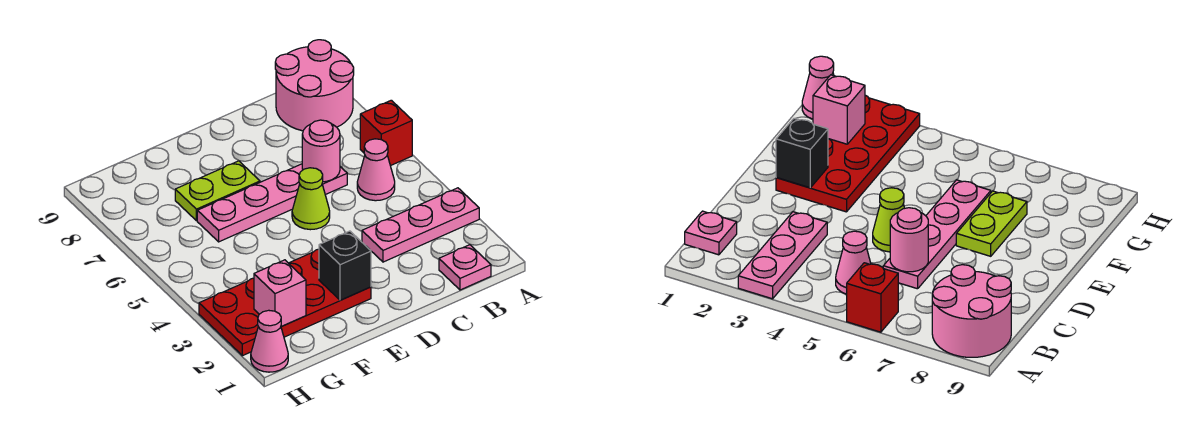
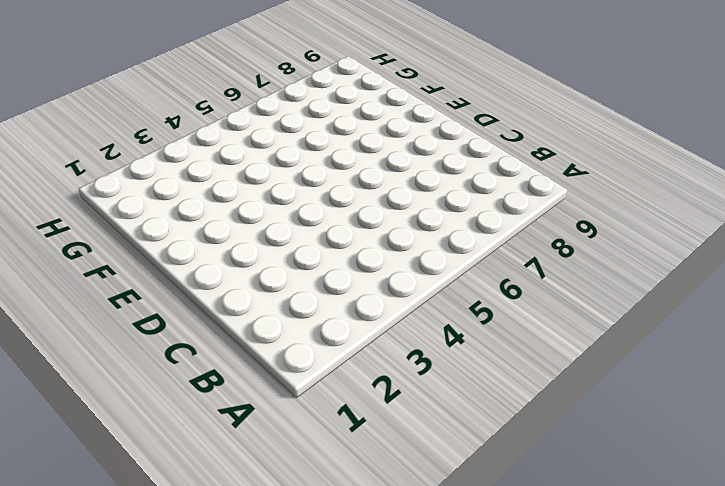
none -> pink 1x3 plate [362,188,479,262]
none -> red 1x1 brick [360,100,412,166]
none -> pink 2x2 round brick [275,40,354,131]

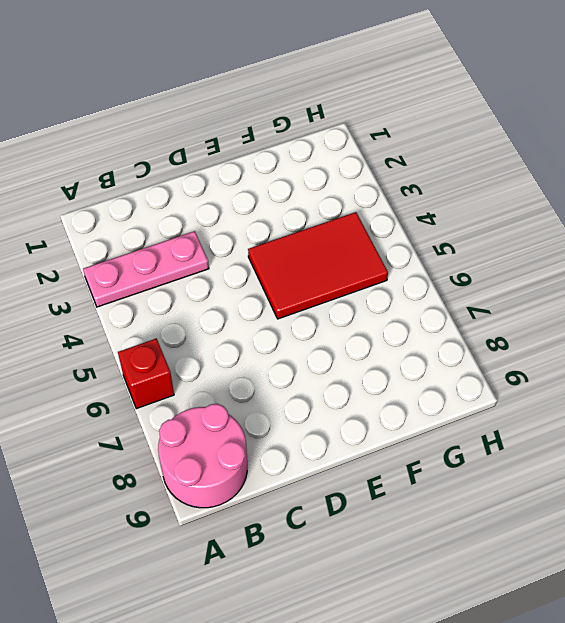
red 2x3 tile [248,212,388,319] -> none
none -> pink 1x1 plate [439,245,491,290]
none -> pink 1x1 cone [357,139,395,201]
none -> pink 1x4 plate [197,164,347,242]

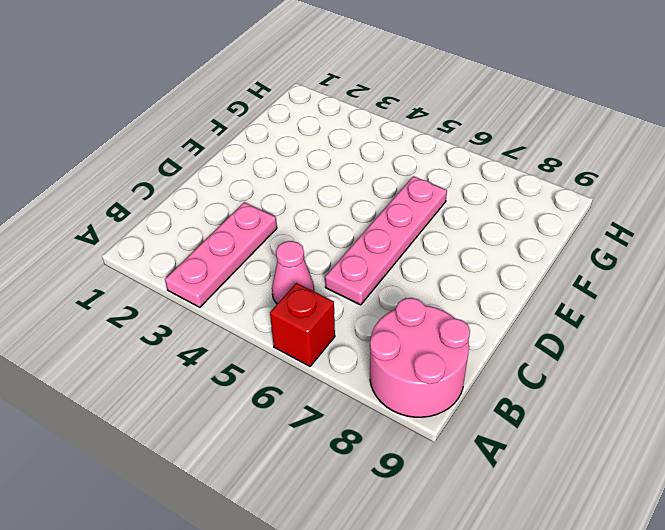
none -> pink 1x1 plate [439,245,491,290]
none -> lime 1x1 cone [292,168,330,230]
none -> red 2x4 plate [199,249,371,356]

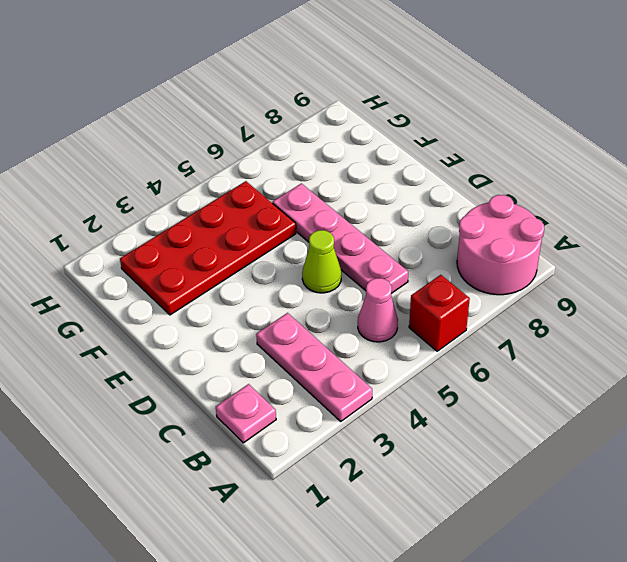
red 2x4 plate [120,181,296,315] -> red 2x4 plate turned to [199,249,371,356]
none -> lime 1x2 plate [175,161,260,221]
none -> pink 1x1 cone [251,310,288,372]
none -> pink 1x1 round brick [302,120,340,182]

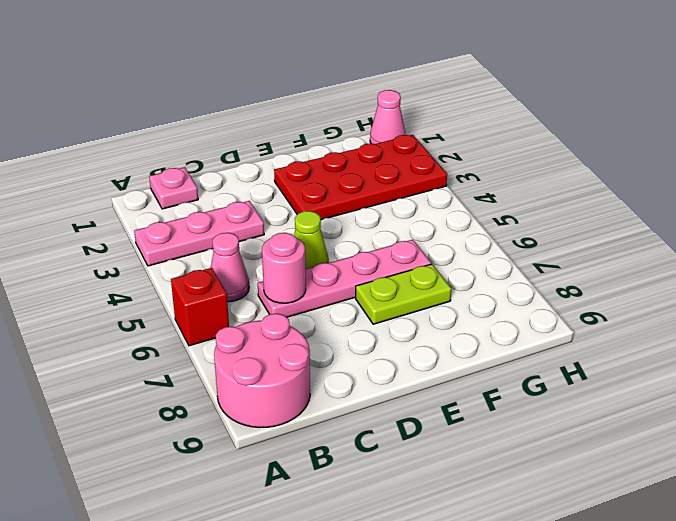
none -> black 1x1 brick [319,231,371,300]
none -> pink 1x1 brick [254,260,306,327]

